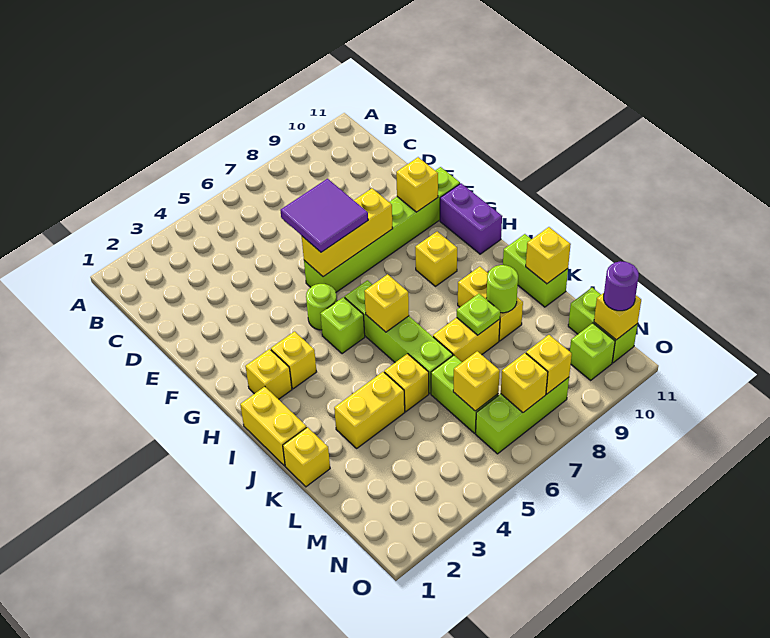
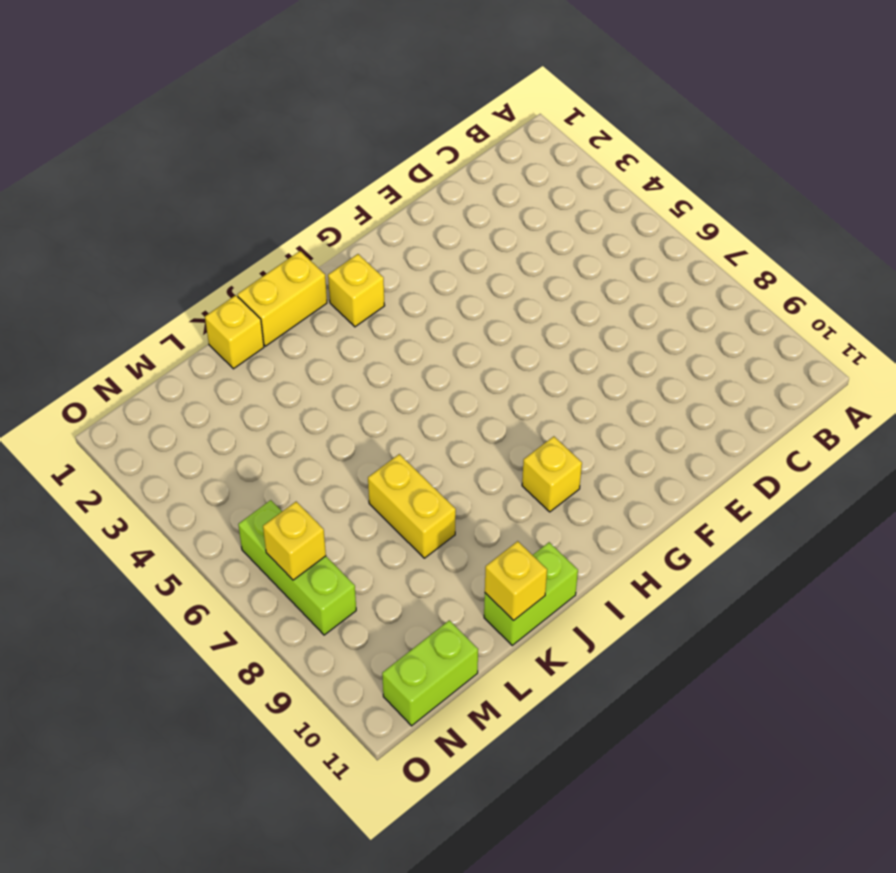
none -> lime 1x6 brick [304,167,460,292]
none -> lime 1x1 round brick [306,284,337,330]
none -> purple 1x2 brick [440,183,502,254]
none -> yellow 1x1 brick [271,332,317,389]

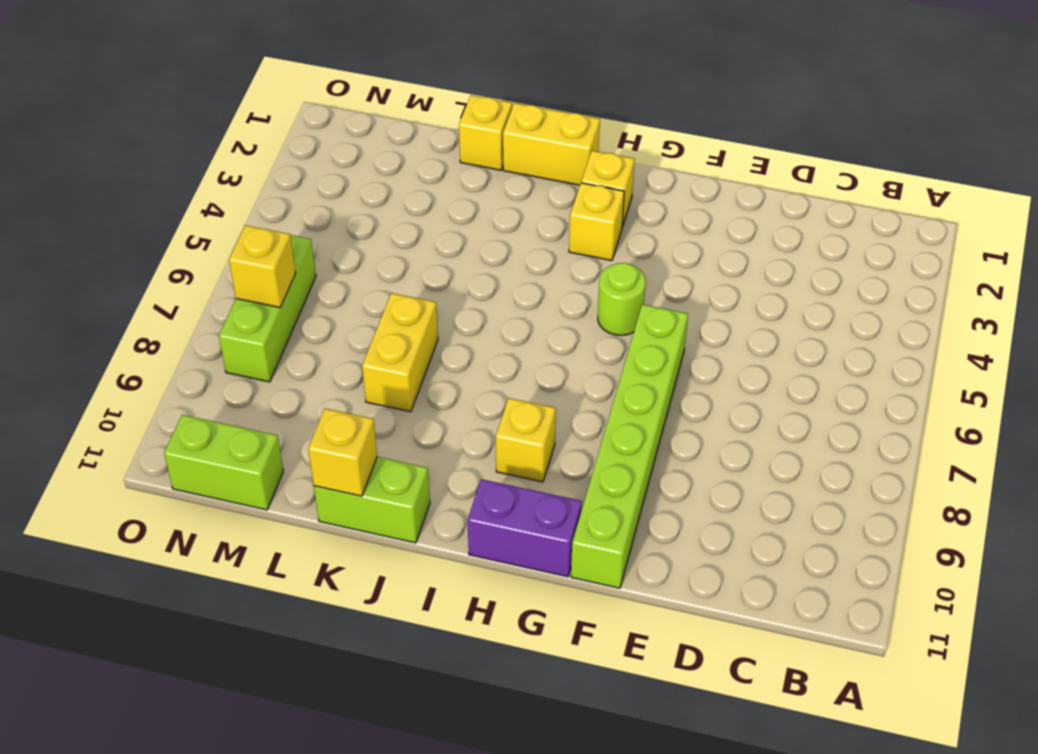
none -> lime 1x1 brick [320,297,365,354]
none -> lime 1x4 brick [345,280,453,393]
none -> yellow 1x2 brick [458,267,523,341]
none -> yellow 1x2 brick [334,372,405,448]

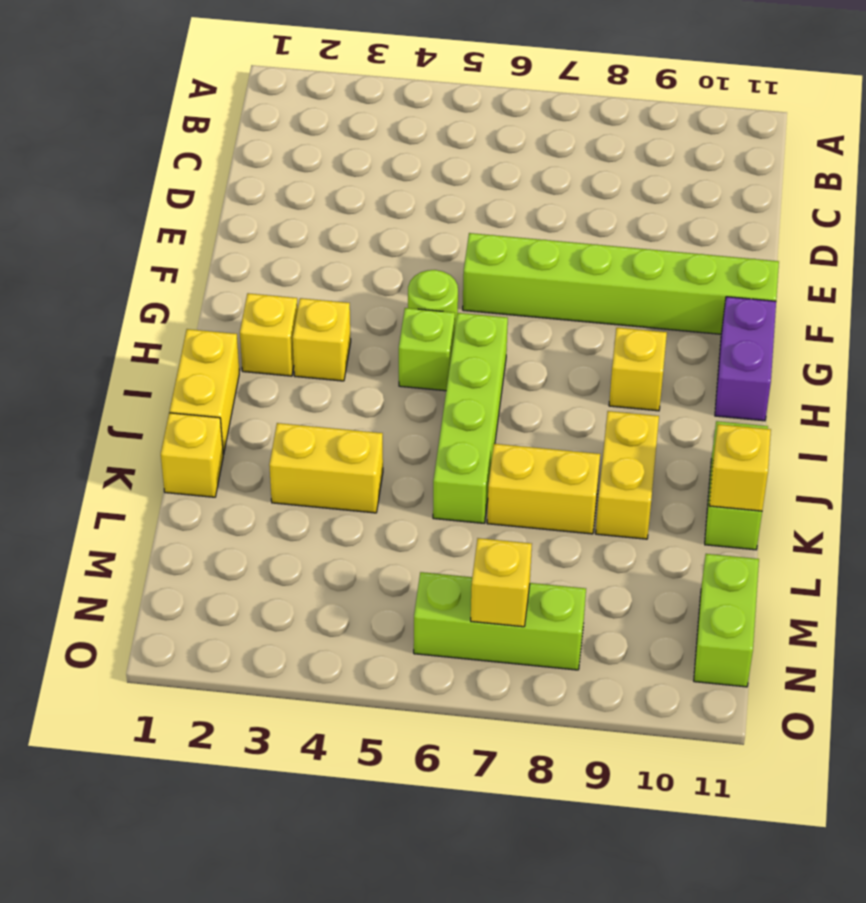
none -> yellow 1x1 brick [384,354,429,412]
none -> lime 1x2 brick [431,355,498,433]
none -> lime 1x1 brick [570,323,615,380]
none -> yellow 1x3 brick [302,188,393,277]

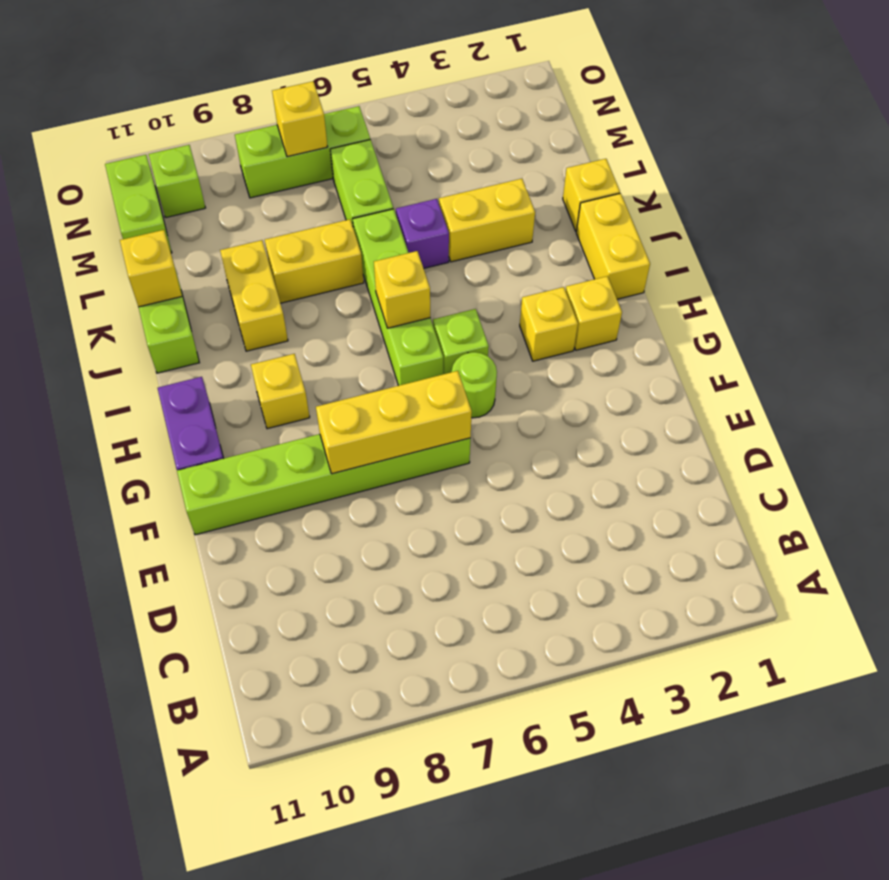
purple 1x1 brick [396,199,449,268] -> yellow 1x1 brick [384,354,429,412]
none -> yellow 1x1 brick [396,157,438,212]
none -> lime 1x1 plate [457,294,500,335]
none -> lime 1x1 round brick [486,265,518,313]
none -> yellow 1x1 brick [453,351,500,411]

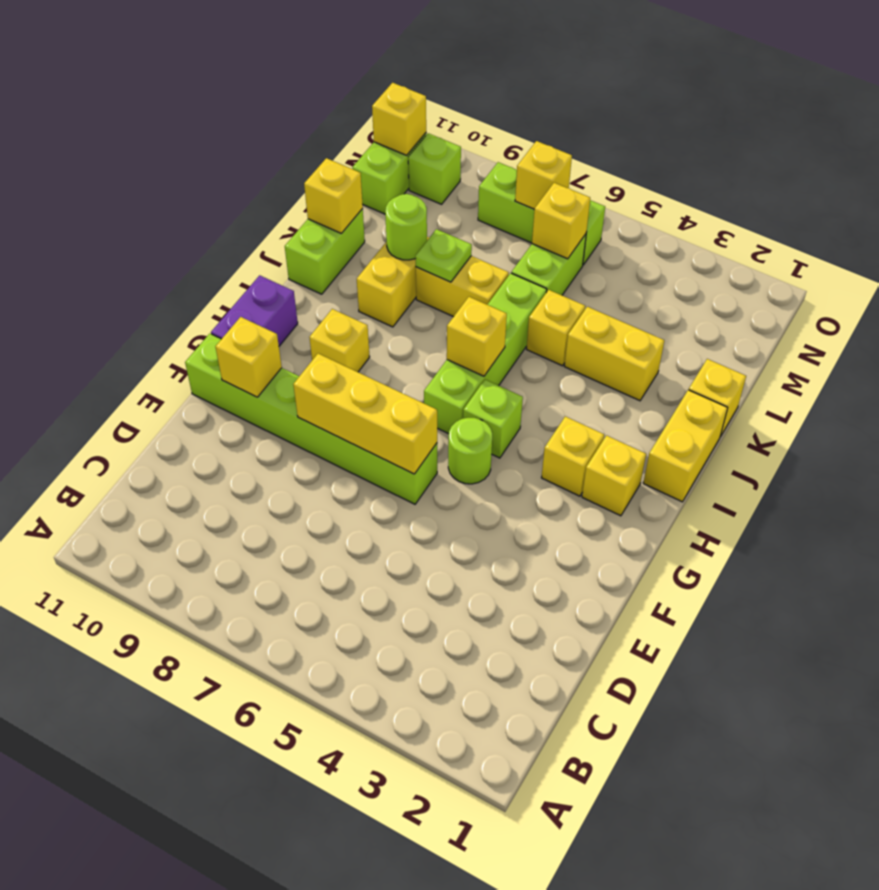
none -> yellow 1x1 brick [526,335,572,394]
none -> purple 2x2 tile [280,179,368,252]
none -> purple 1x1 round brick [604,261,639,311]

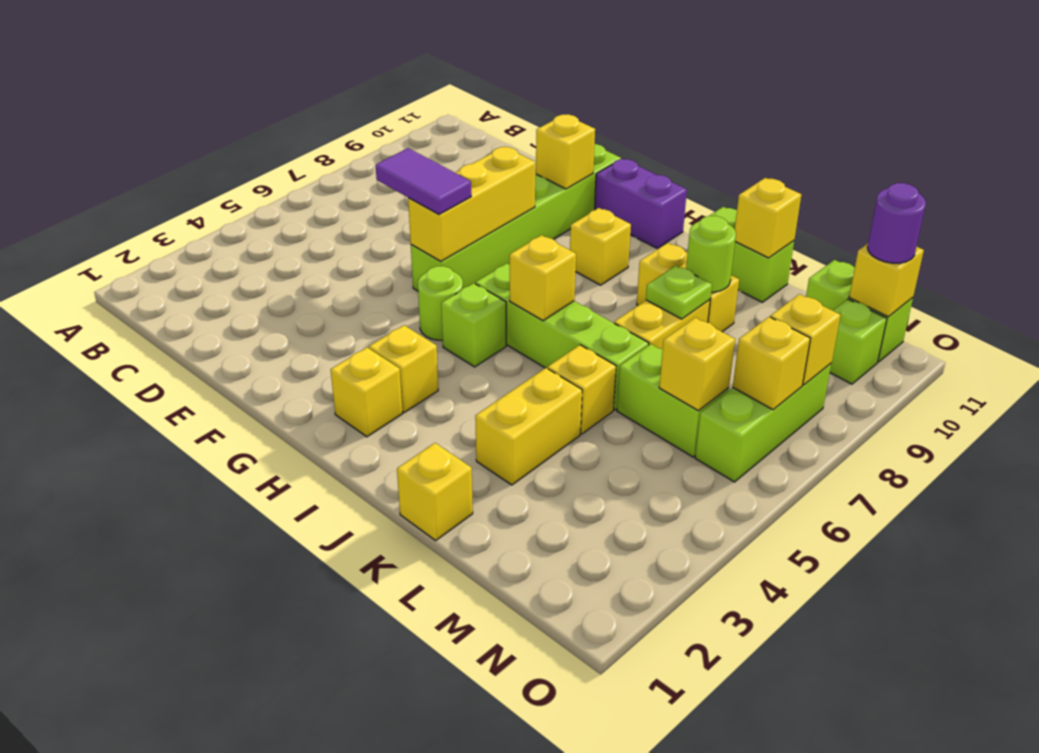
purple 1x2 tile [376,148,471,214] -> purple 2x2 tile [280,179,368,252]
none -> yellow 1x2 brick [240,387,307,466]

